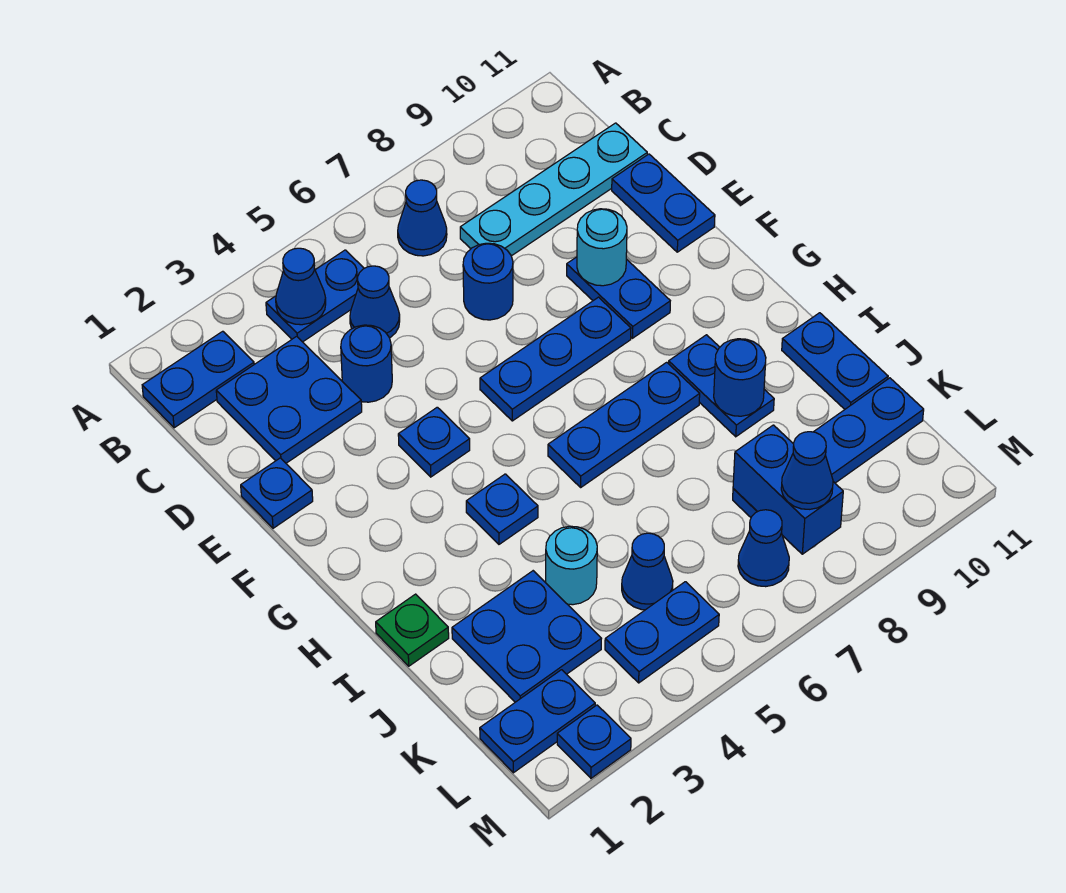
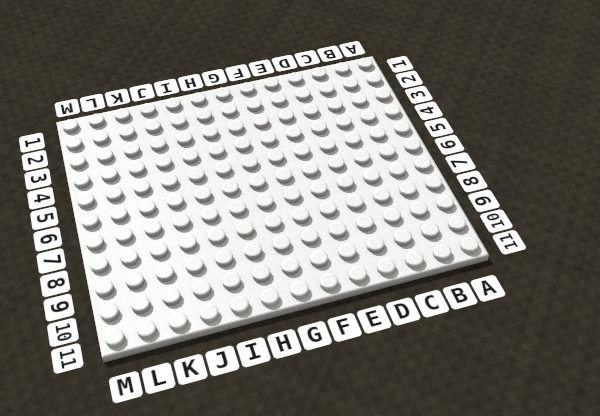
none -> blue 1x2 plate [142,331,254,428]
none -> blue 1x2 plate [266,250,364,342]
none -> blue 1x1 cone [398,180,447,256]
none -> blue 2x2 plate [216,336,362,463]

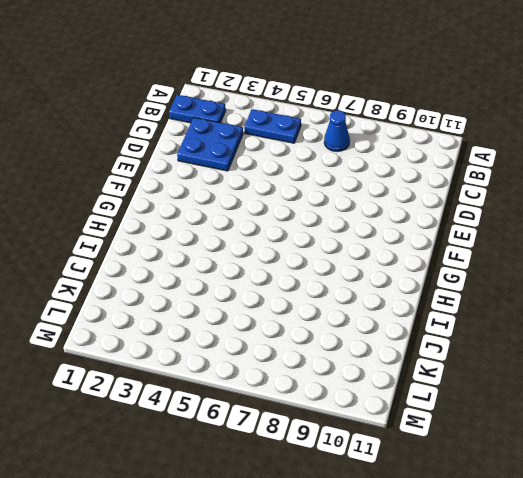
none -> blue 1x1 cone [350,266,400,338]
none -> cyan 1x4 plate [460,123,647,256]
none -> blue 1x1 round brick [341,325,392,402]
none -> blue 1x1 round brick [463,243,513,320]

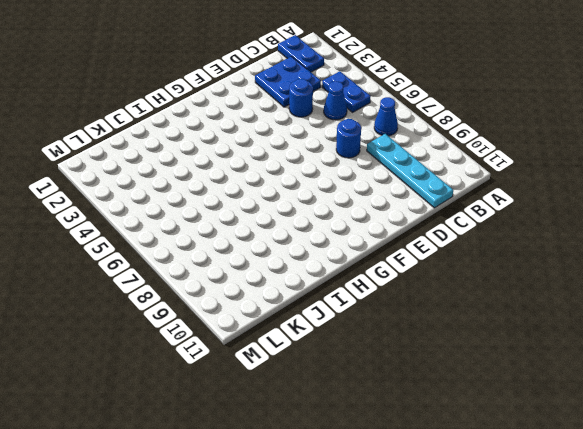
none -> blue 1x2 plate [612,154,715,252]
none -> blue 1x1 plate [241,458,313,528]
none -> blue 1x2 plate [567,257,670,338]
none -> blue 1x1 plate [398,407,470,477]

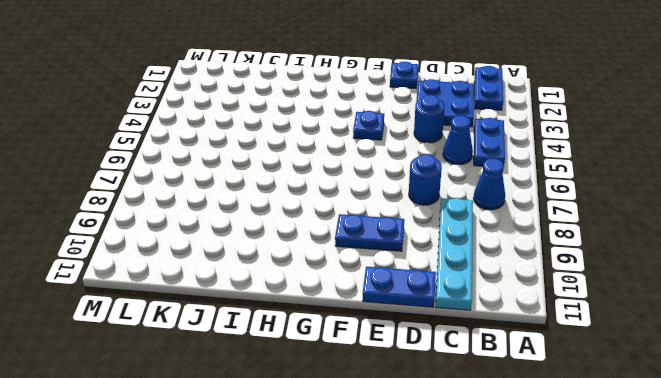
none -> blue 1x3 plate [480,297,631,421]
none -> blue 1x1 plate [466,474,538,544]
none -> blue 1x3 plate [548,362,700,487]
none -> blue 1x2 plate [669,335,774,437]

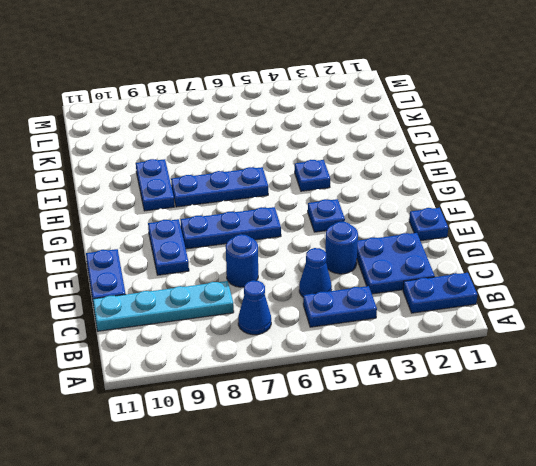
none -> green 1x1 plate [376,594,449,666]
none -> blue 1x2 plate [782,313,888,409]
none -> blue 2x2 plate [452,571,602,702]
none -> cyan 1x1 round brick [546,526,597,605]

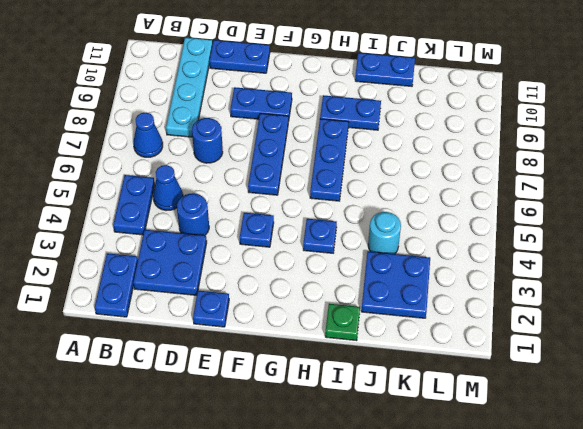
none -> blue 1x1 cone [622,533,673,610]
none -> blue 1x4 plate [733,378,924,517]
none -> blue 1x2 plate [480,670,595,773]
none -> blue 1x2 plate [605,582,719,683]

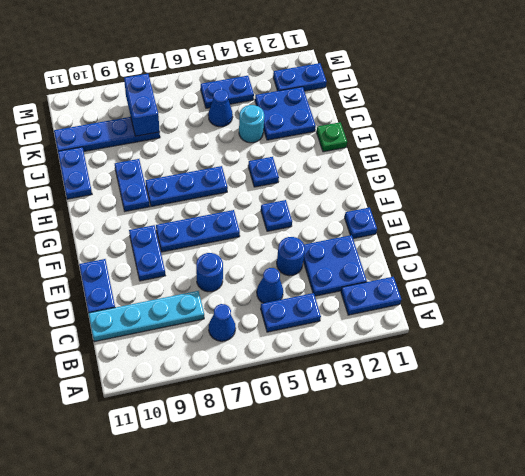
none -> blue 1x1 cone [738,510,789,587]
none -> blue 1x1 plate [557,705,631,778]
none -> blue 1x1 cone [276,248,326,325]
none -> cyan 1x1 round brick [577,209,627,286]

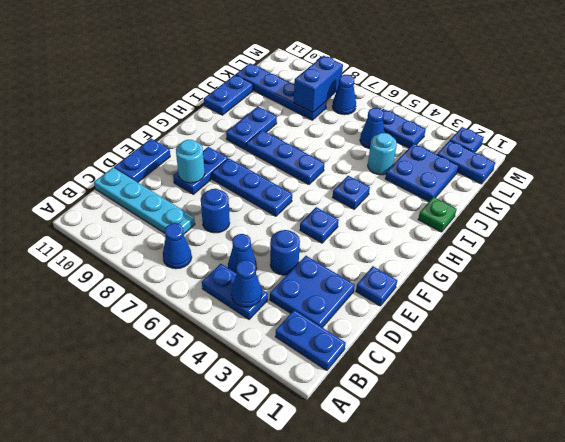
none -> blue 1x1 round brick [714,339,766,416]
none -> blue 1x1 cone [781,432,833,509]

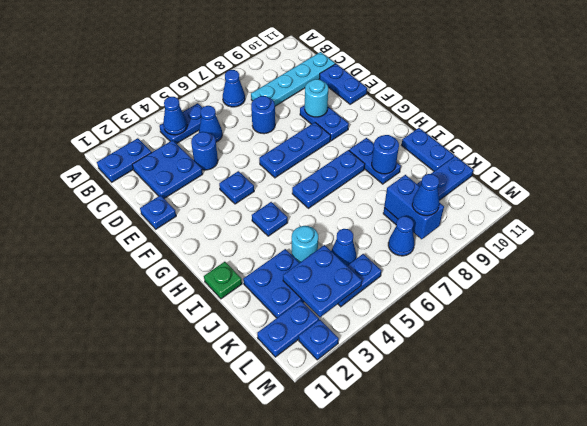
blue 2x2 plate [283,245,362,317] -> none

